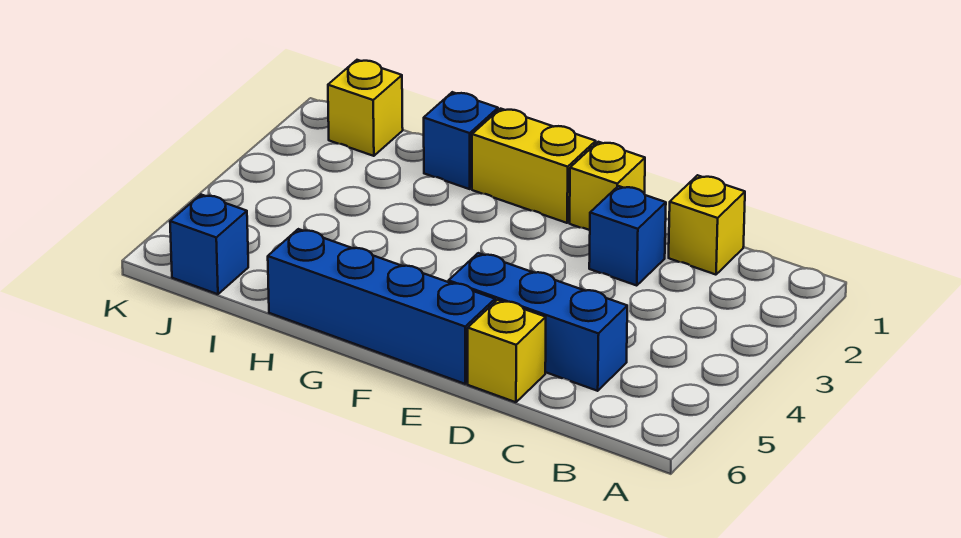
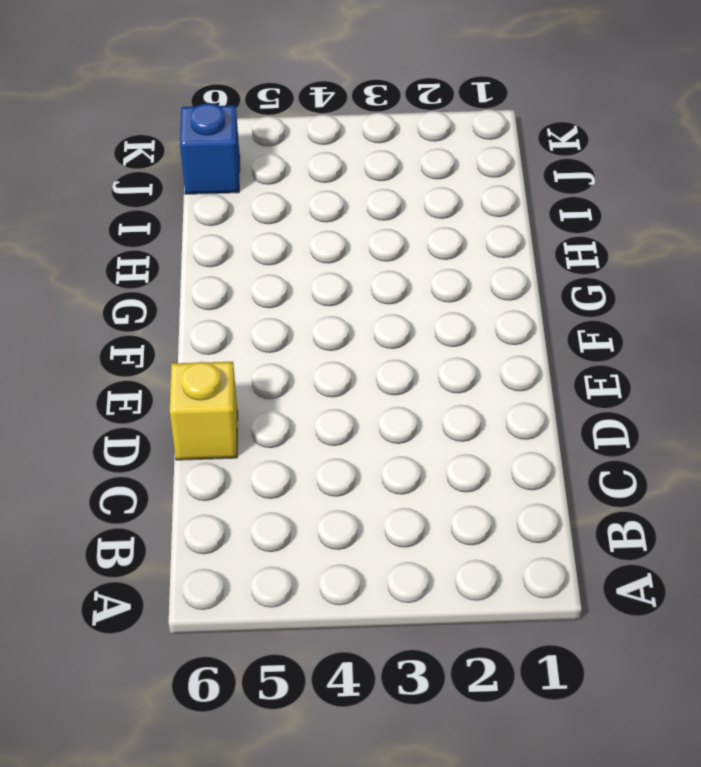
none -> yellow 1x1 brick [669,175,745,275]
none -> blue 1x3 brick [449,253,627,391]

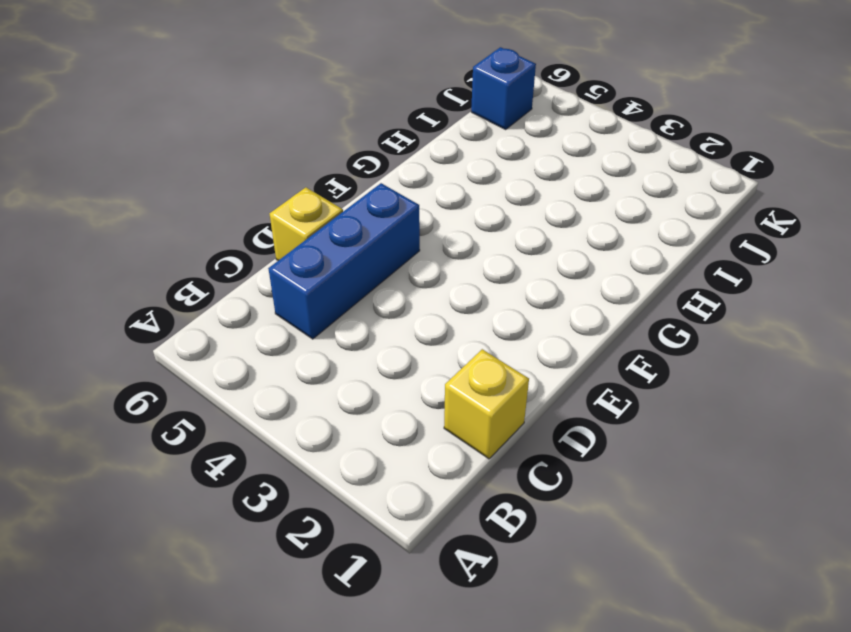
none -> blue 1x1 brick [589,186,666,286]
none -> yellow 1x1 brick [570,142,645,230]

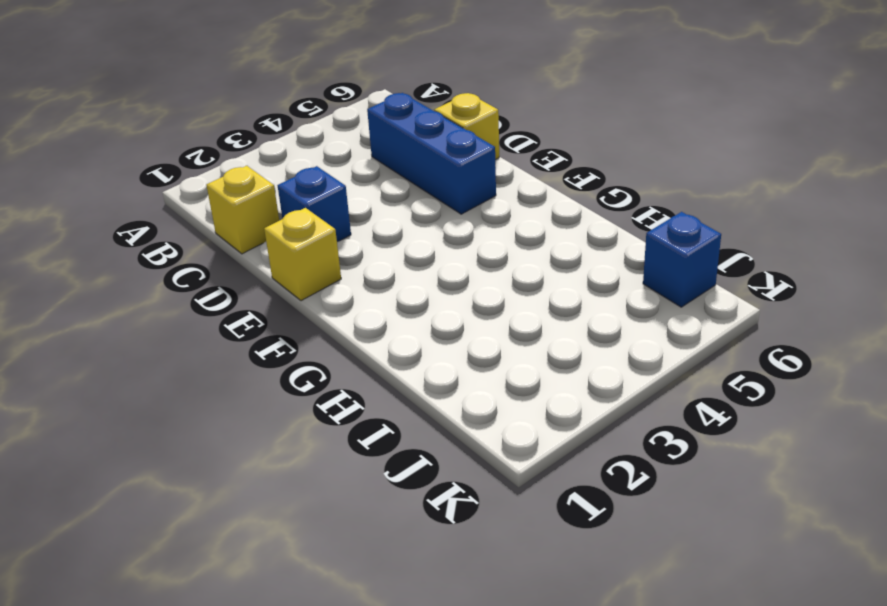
none -> blue 1x4 brick [268,229,495,384]
none -> yellow 1x2 brick [472,109,596,223]

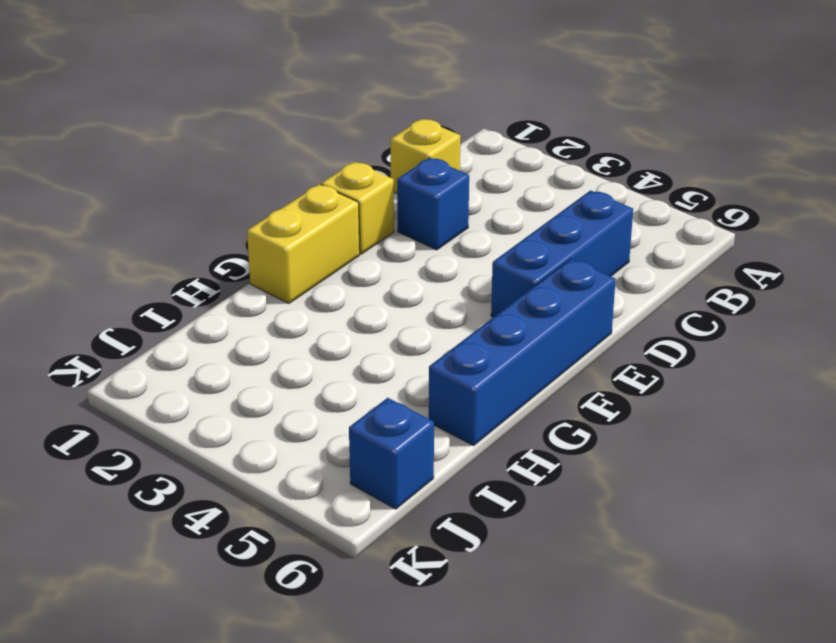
none -> yellow 1x1 brick [468,300,546,402]
none -> blue 1x1 brick [424,92,498,189]

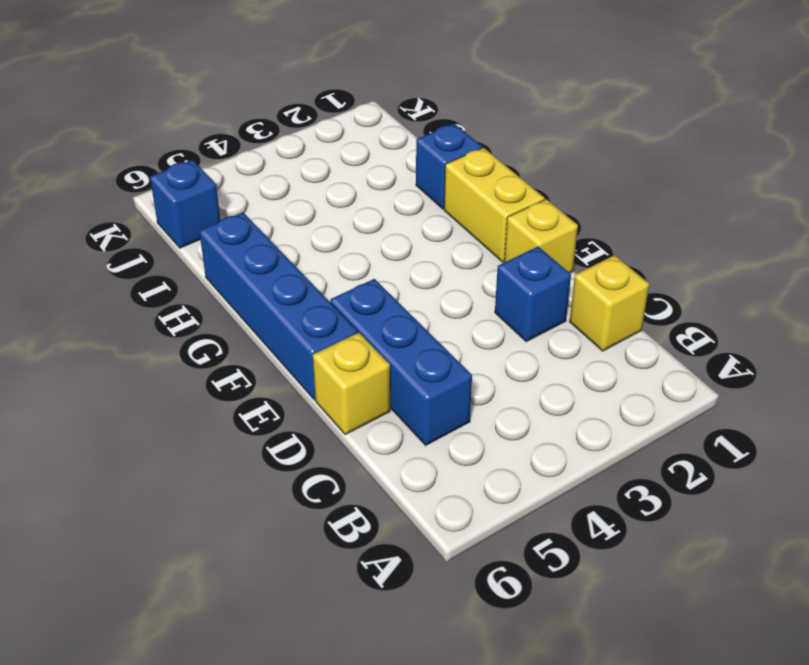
none -> yellow 1x1 brick [328,60,403,156]

